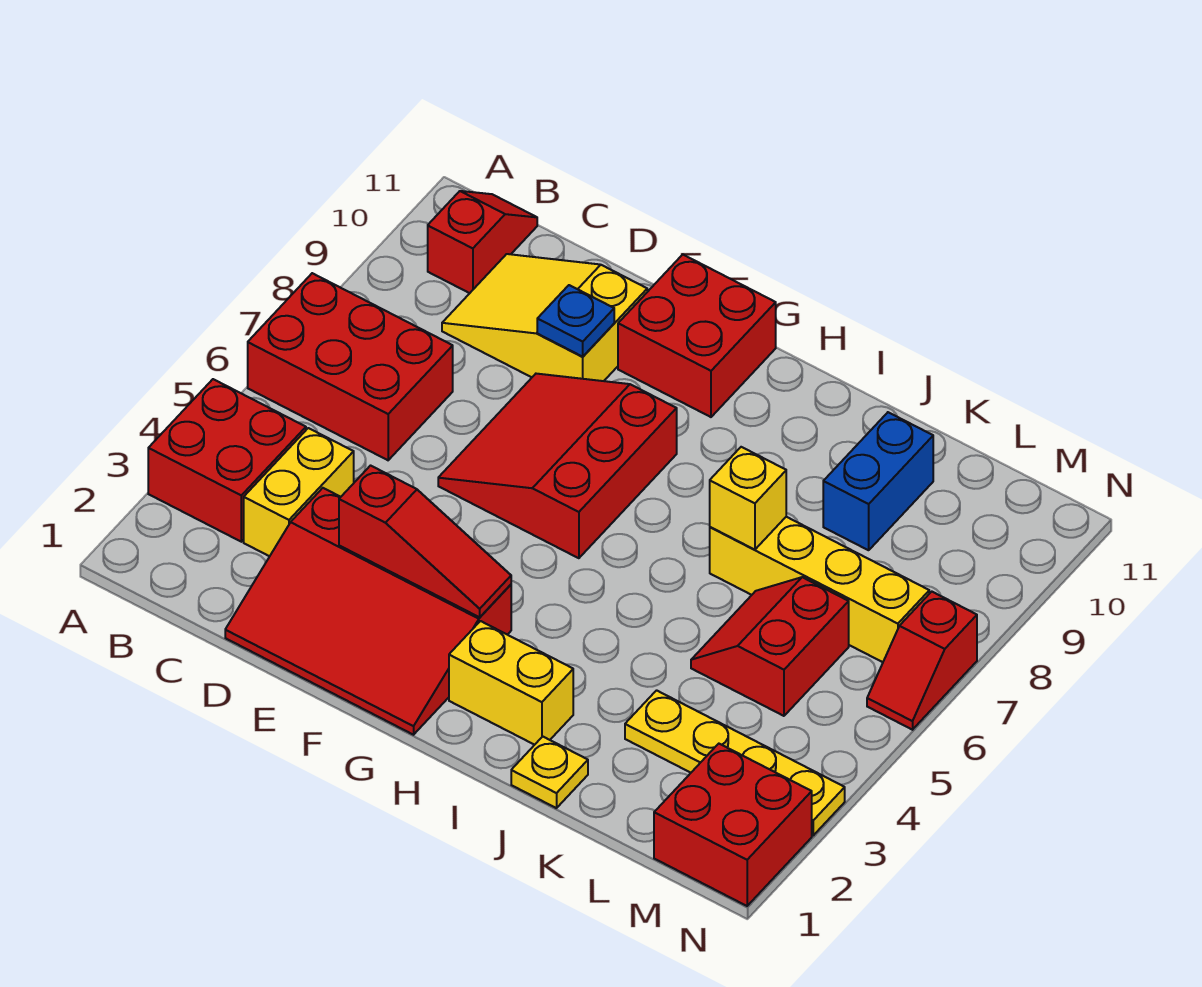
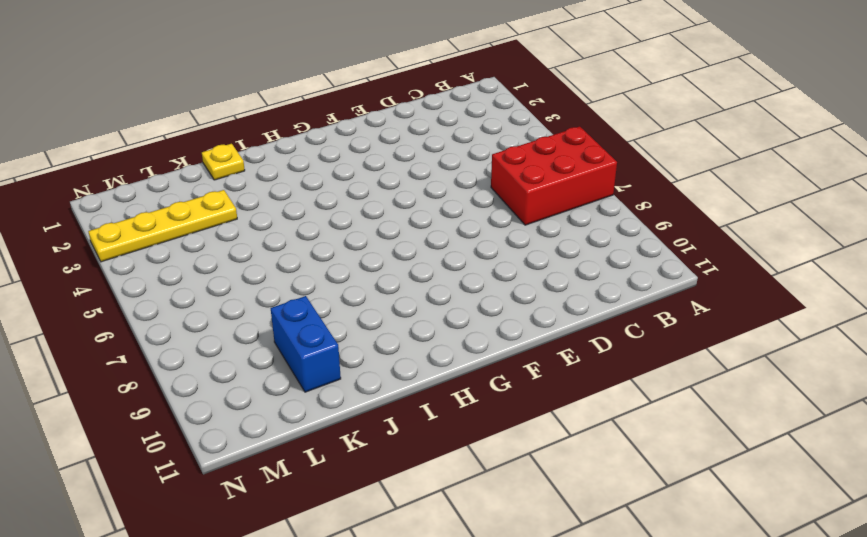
none -> red 2x2 brick [148,379,306,542]
none -> red 1x2 slope [428,191,537,293]
none -> yellow 1x2 brick [244,428,354,556]

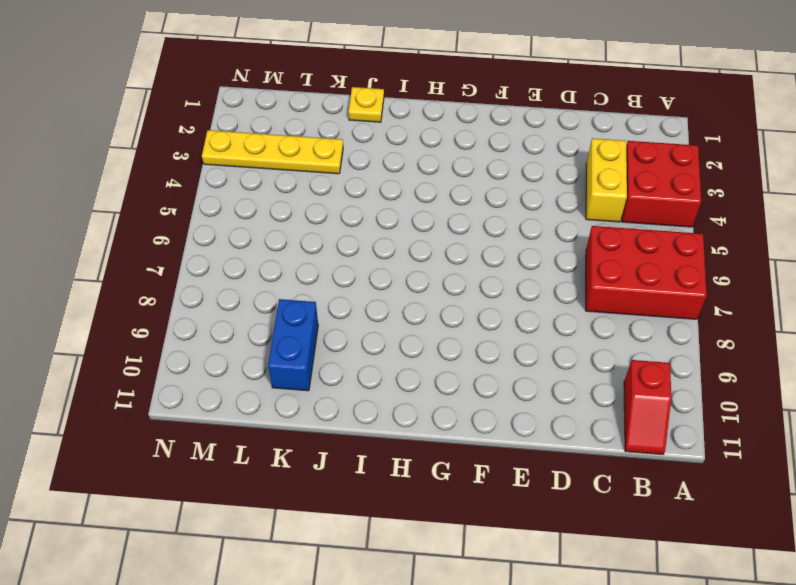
none -> yellow 2x3 slope [442,254,647,381]
none -> red 3x4 slope [225,488,511,735]
none -> red 3x3 slope [438,374,677,558]

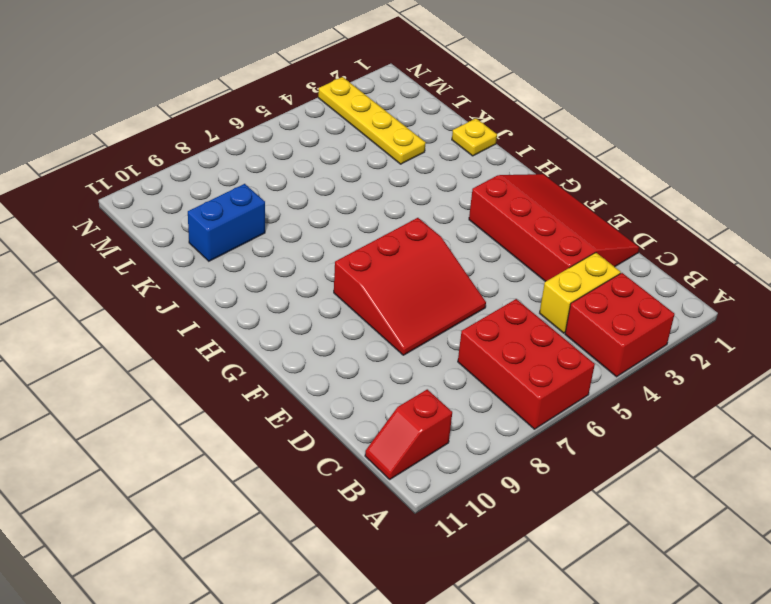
none -> yellow 2x3 slope [442,254,647,381]
none -> red 2x2 brick [618,255,776,417]
none -> yellow 1x2 brick [449,621,573,745]

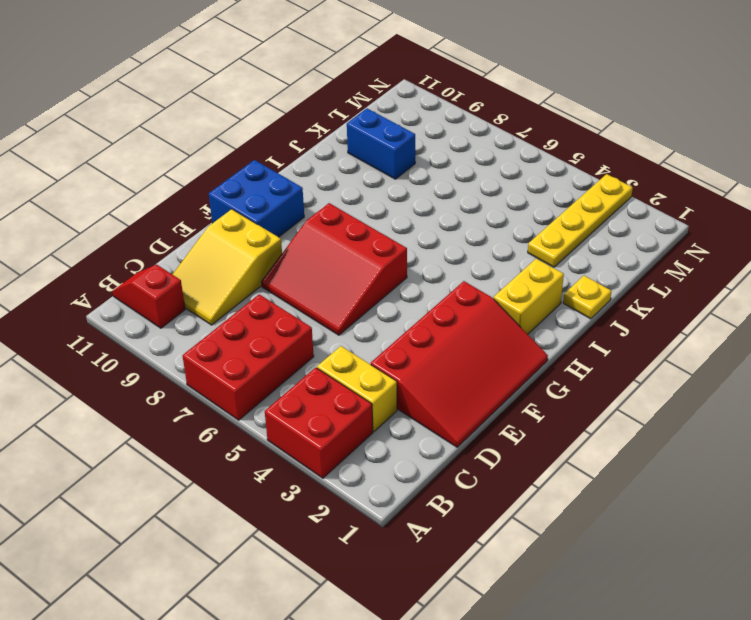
blue 2x2 brick [209,160,304,237] -> red 2x2 brick [618,255,776,417]
none -> yellow 1x4 brick [710,517,929,662]
none -> red 2x2 slope [691,577,849,716]
none -> red 2x2 brick [654,744,812,906]

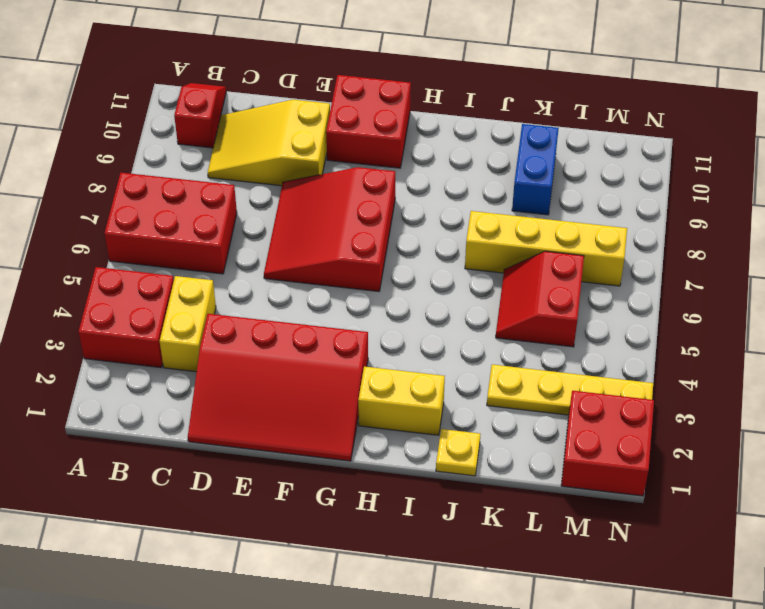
none -> red 1x2 slope [867,592,977,730]
none -> red 1x3 slope [339,466,511,617]
none -> blue 1x1 plate [537,285,614,357]

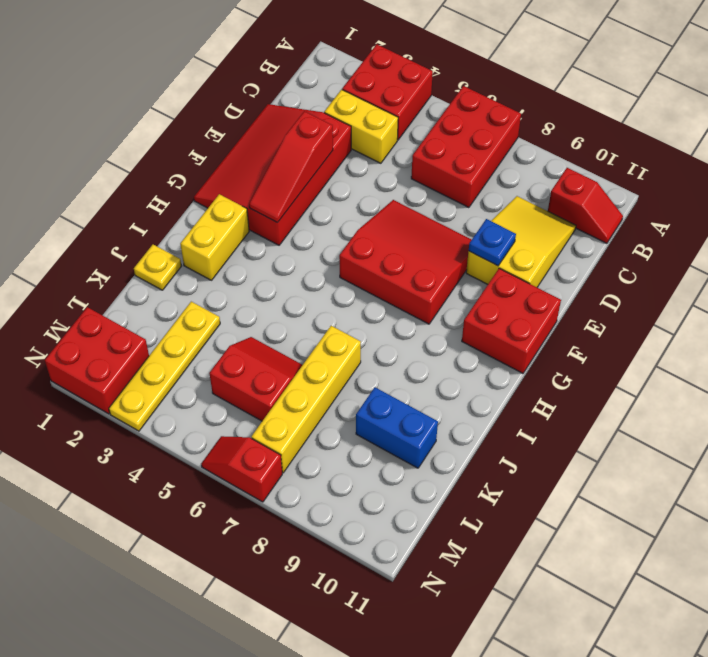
none -> yellow 1x1 brick [710,447,786,550]

